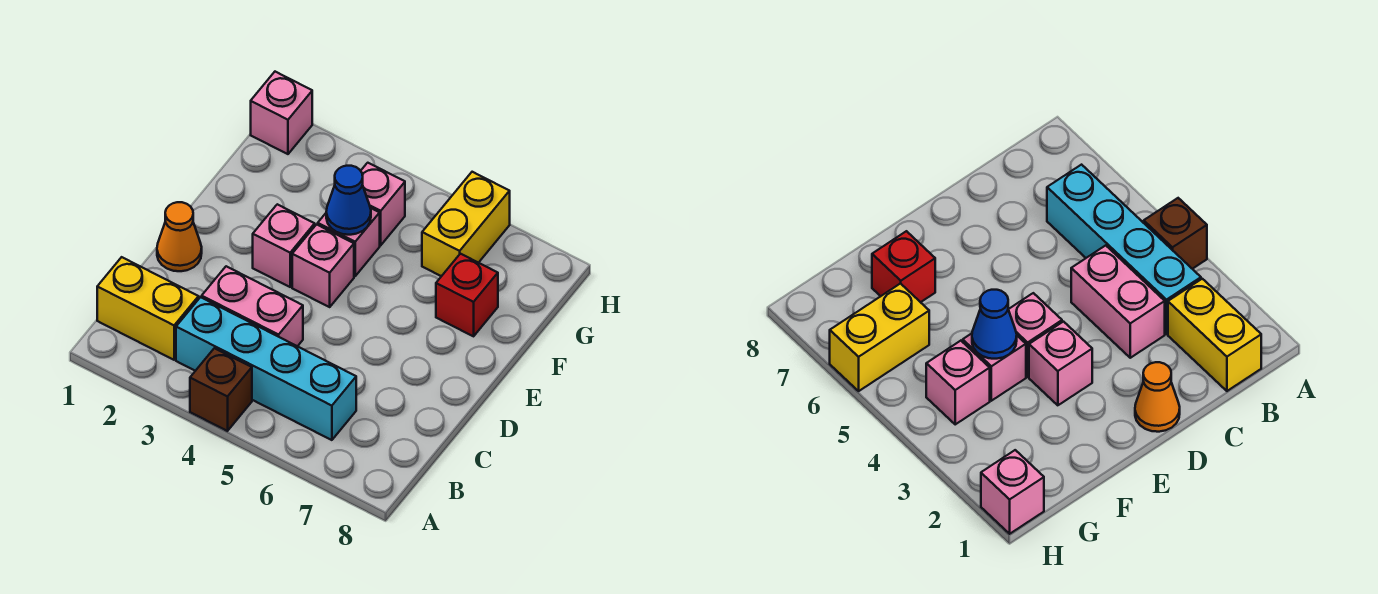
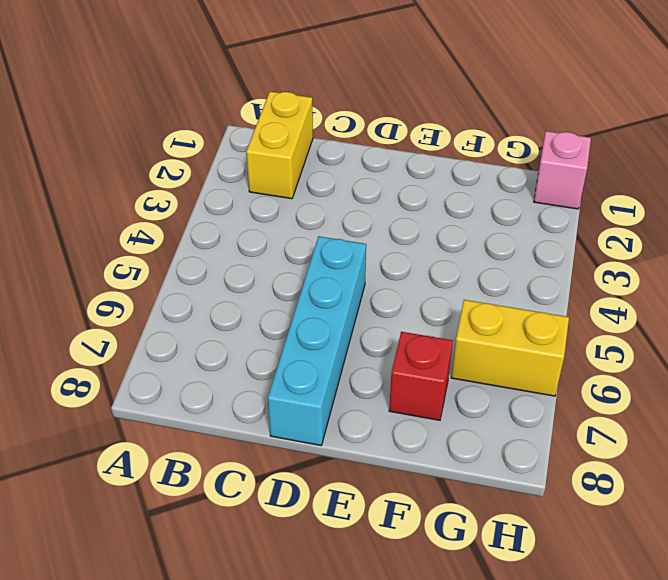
cyan 1x4 brick [268,236,366,445] -> cyan 1x4 brick moved to [176,297,356,440]
none -> brown 1x1 brick [190,348,252,431]
none -> pink 1x2 brick [202,266,303,346]
none -> orange 1x1 cone [157,202,202,271]

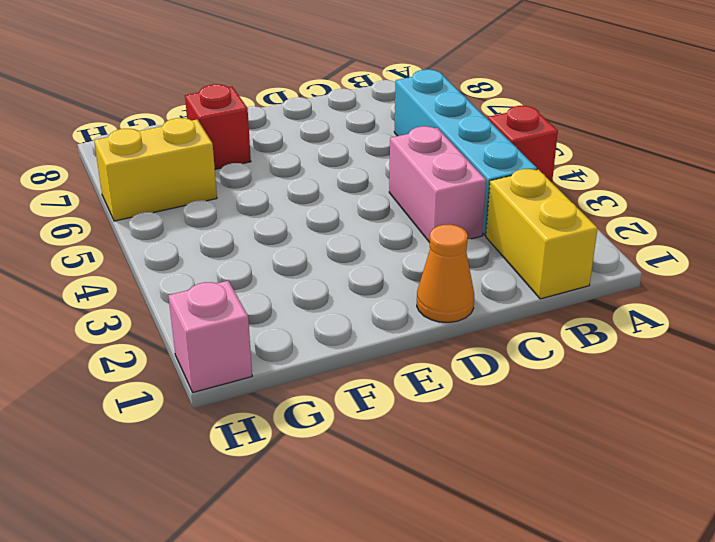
red 1x1 brick [488,106,558,182] -> brown 1x1 brick [190,348,252,431]
none -> pink 1x1 brick [253,204,315,287]
none -> pink 1x1 brick [292,224,354,307]
none -> pink 1x1 brick [318,208,380,276]

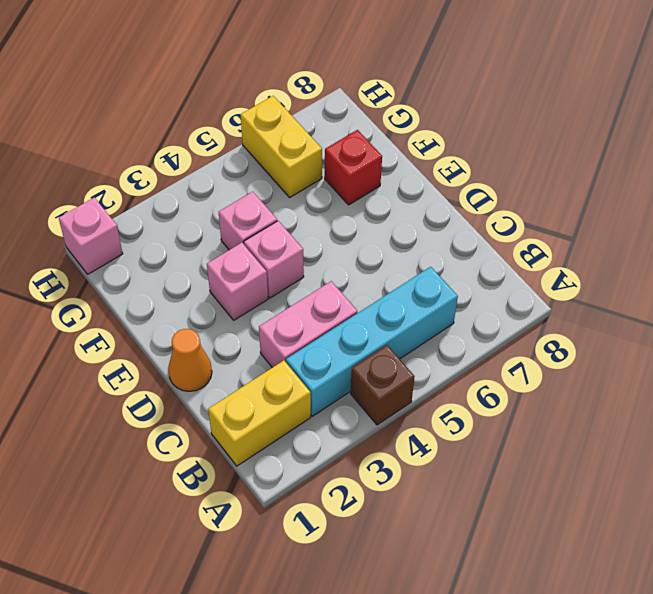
none -> pink 1x1 brick [361,163,405,245]
none -> blue 1x1 cone [326,166,371,235]

